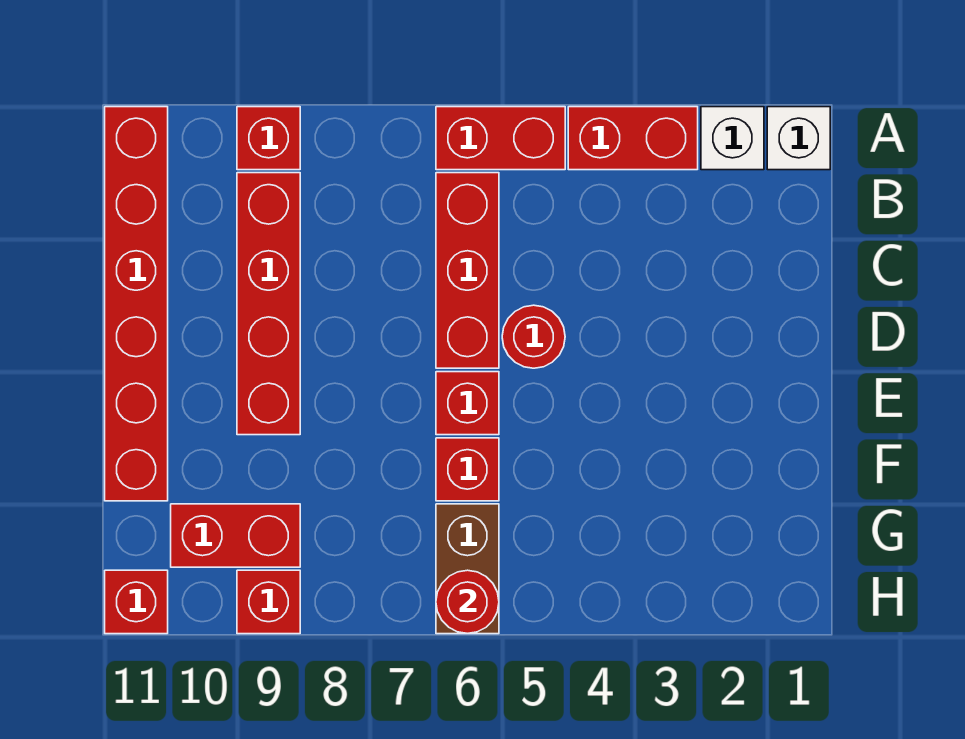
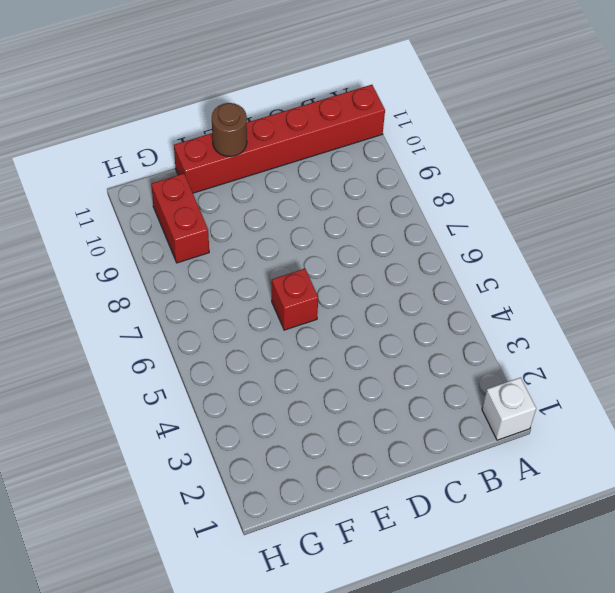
brown 1x1 round brick [212,103,247,156] -> none
none -> white 1x1 brick [701,107,764,170]
none -> red 1x2 brick [568,107,698,170]
none -> red 1x2 brick [436,107,565,170]

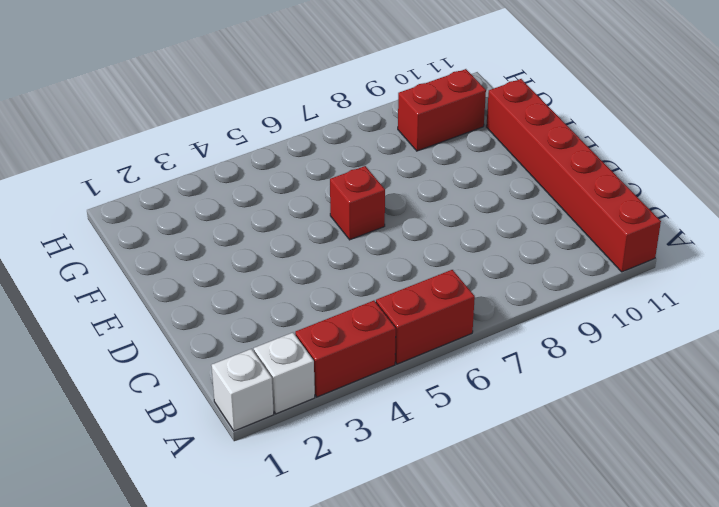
none -> red 1x1 brick [237,107,300,170]
none -> red 1x3 brick [436,173,499,368]
none -> red 1x4 brick [237,173,300,435]

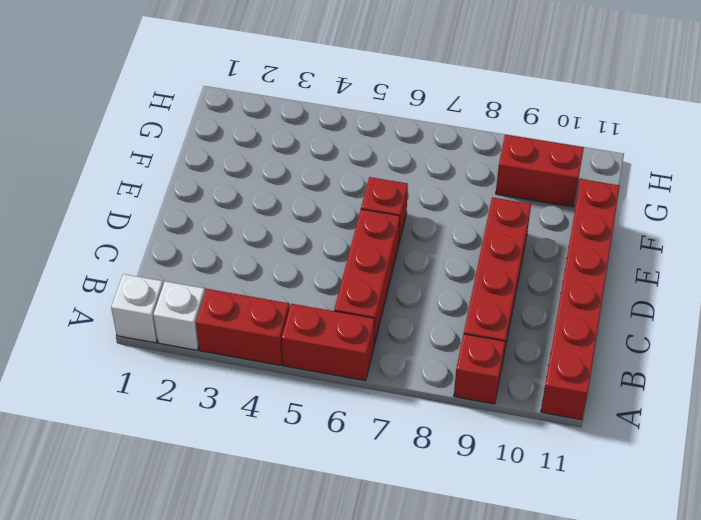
none -> red 1x1 round brick [502,305,565,368]
none -> red 1x1 brick [436,438,499,501]
none -> brown 1x2 brick [436,504,499,634]

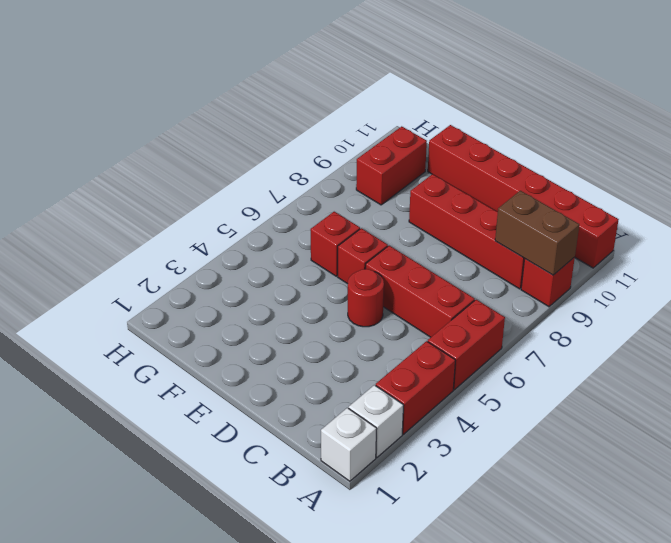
brown 1x2 brick [495,191,579,275] -> brown 1x2 brick moved to [436,504,499,634]
none -> red 1x1 brick [237,570,300,634]
none -> red 1x1 brick [105,570,168,634]
none -> red 1x1 round brick [436,570,499,634]

